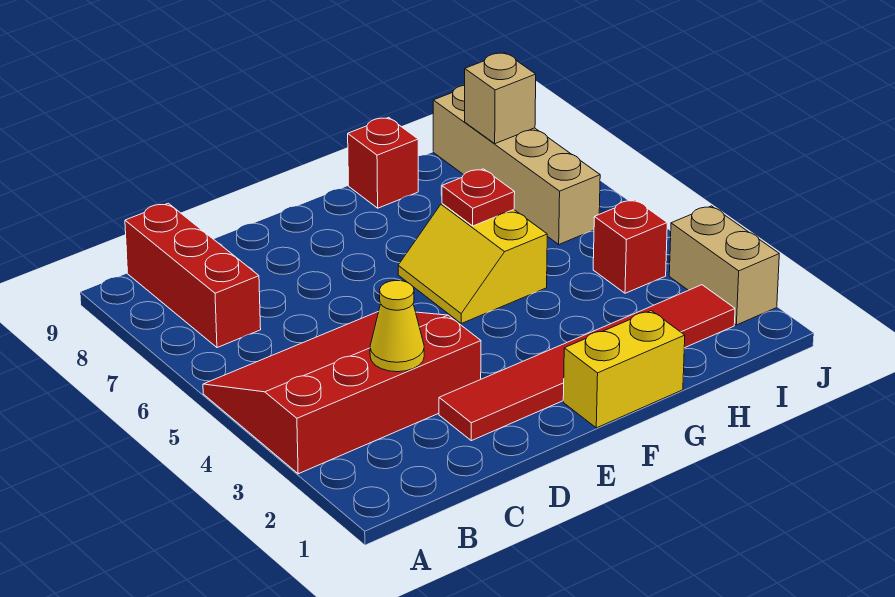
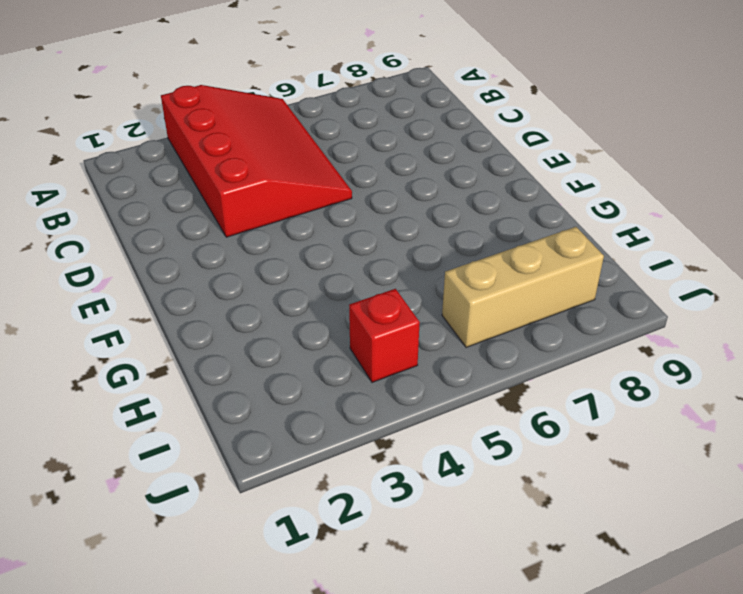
tan 1x3 brick [442,227,604,347] -> tan 1x4 brick [433,85,600,244]
none -> red 1x3 brick [125,203,261,348]
none -> red 1x6 tile [439,285,735,441]
none -> yellow 1x2 brick [563,311,685,428]

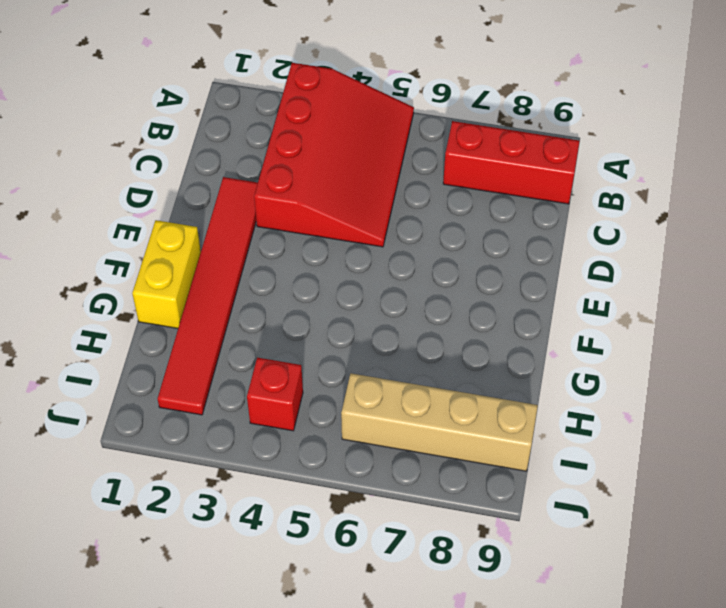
none -> yellow 2x2 slope [398,204,547,323]
none -> red 1x1 brick [348,117,418,208]
none -> tan 1x2 brick [669,206,779,325]

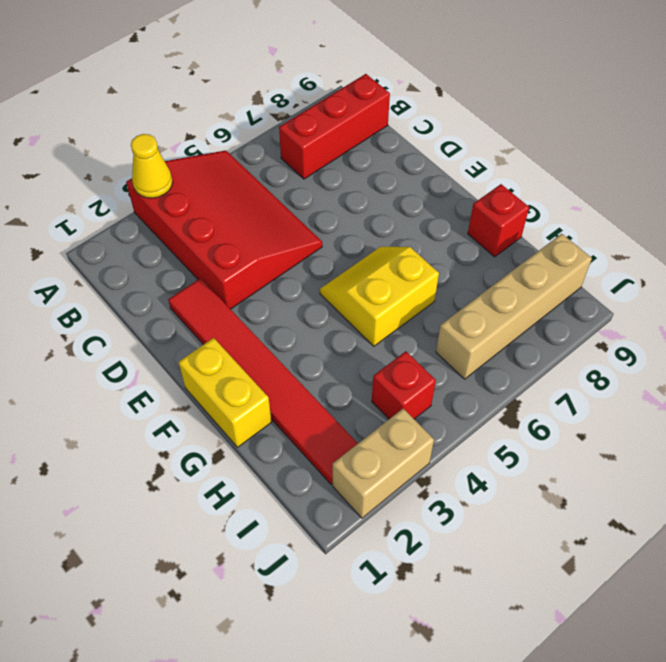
yellow 1x1 cone [131,134,173,198] -> yellow 1x1 cone moved to [370,281,424,372]
none -> red 1x1 plate [442,169,515,226]
none -> tan 1x1 brick [465,53,536,144]

